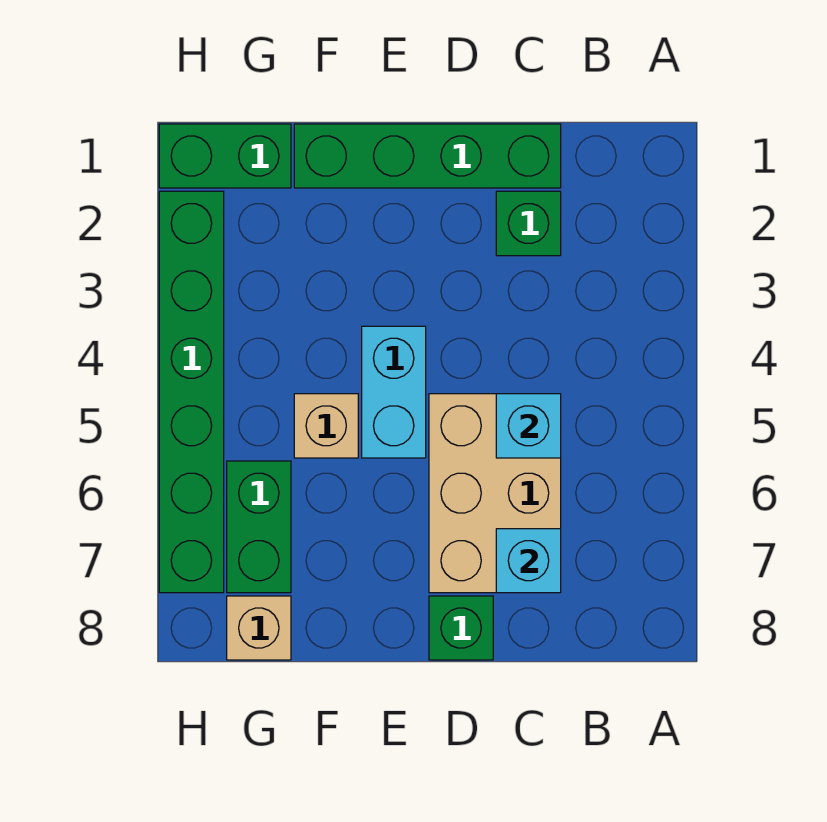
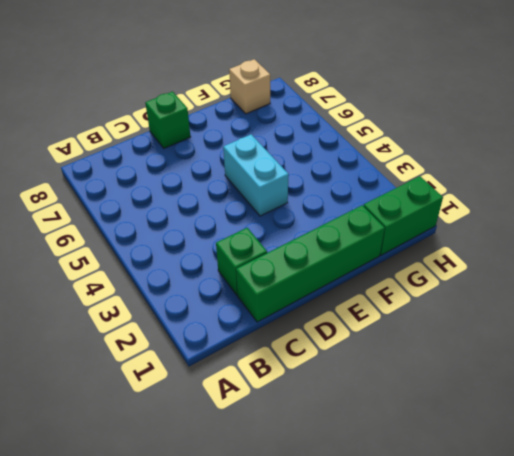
none -> tan 2x3 brick [429,394,561,593]
none -> tan 1x1 brick [294,394,358,458]
none -> green 1x2 brick [227,461,291,593]

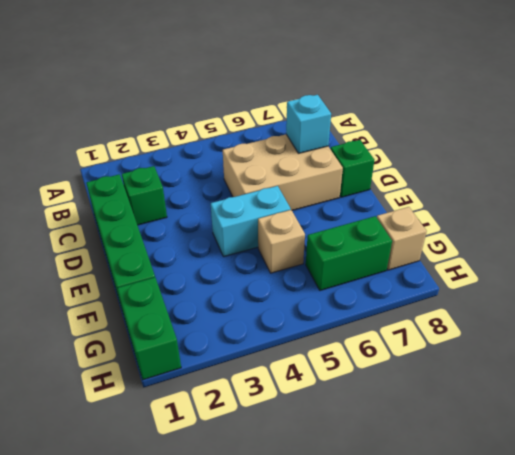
none -> green 1x6 brick [159,191,224,593]
none -> cyan 1x1 brick [496,394,561,458]

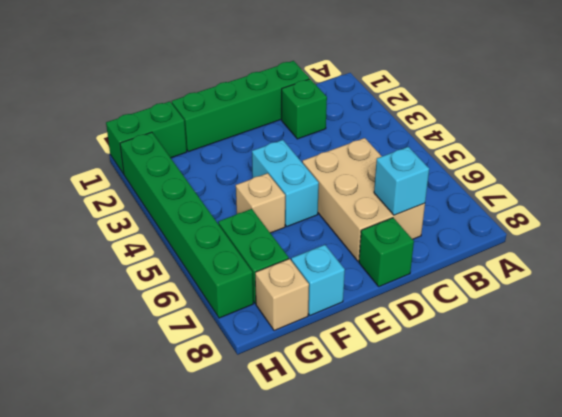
cyan 1x1 brick [291,245,345,315] -> cyan 1x1 brick moved to [496,394,561,458]

